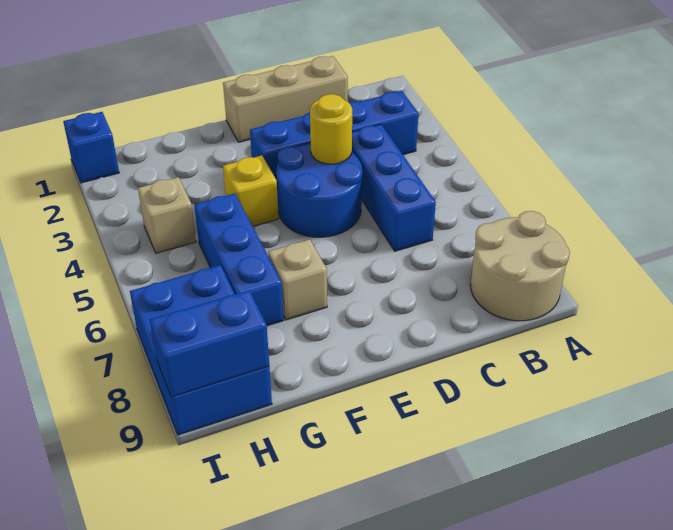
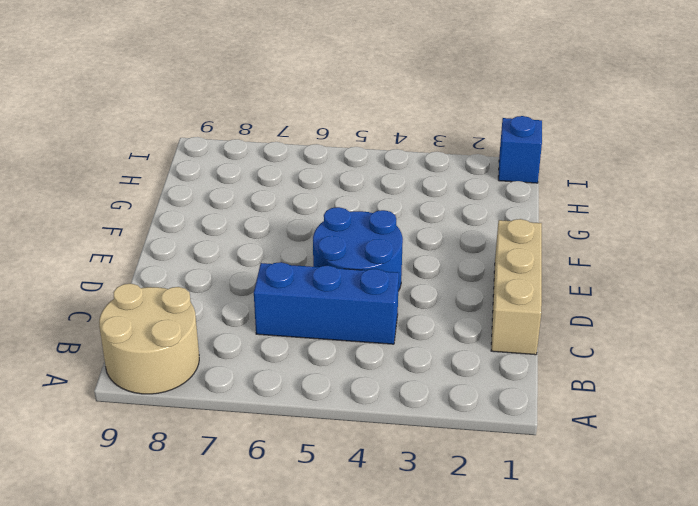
none -> blue 1x4 brick [250,91,419,180]
none -> yellow 1x1 brick [223,156,279,226]
none -> tan 1x1 brick [268,239,327,320]

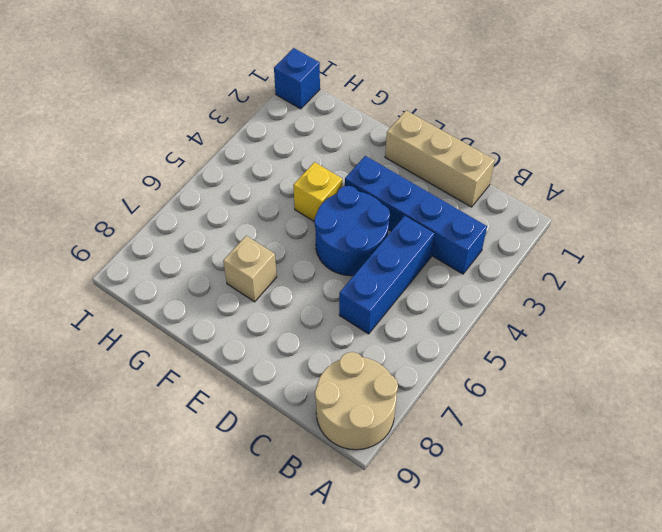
none -> blue 1x3 brick [194,193,284,326]
none -> tan 1x1 brick [138,177,196,253]
none -> blue 2x3 brick [130,265,272,435]

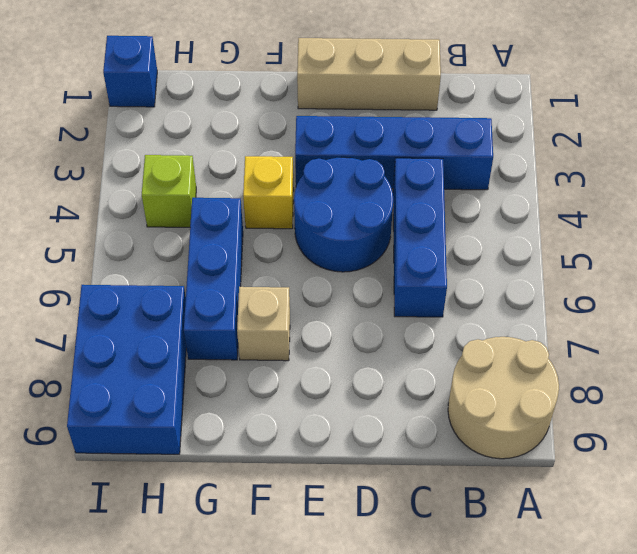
lime 1x1 brick [142,155,196,227] -> tan 1x1 brick [138,177,196,253]
none -> yellow 1x1 round brick [310,94,352,164]
none -> blue 1x2 brick [150,290,269,397]

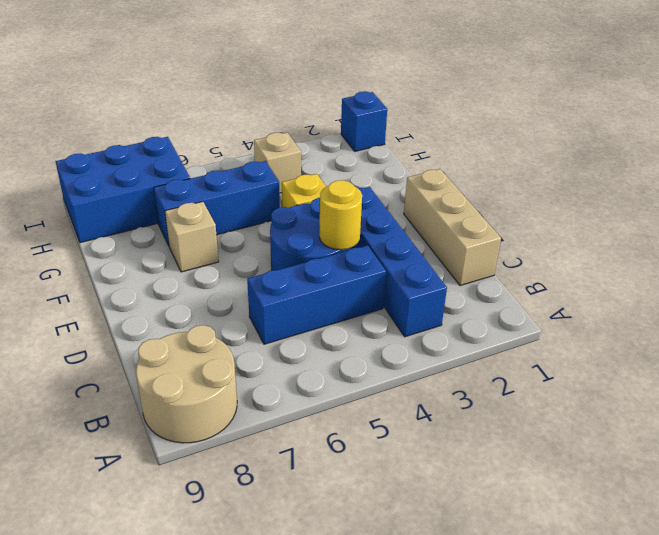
none -> blue 1x2 brick [150,290,269,397]

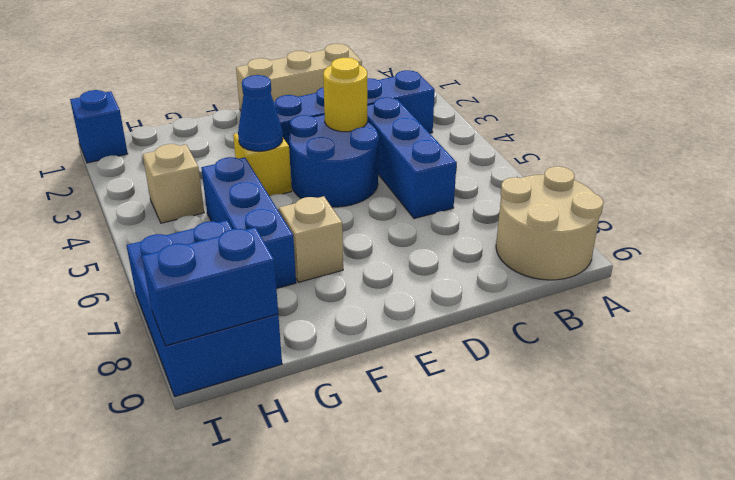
blue 1x1 cone [238,75,283,151] -> none

